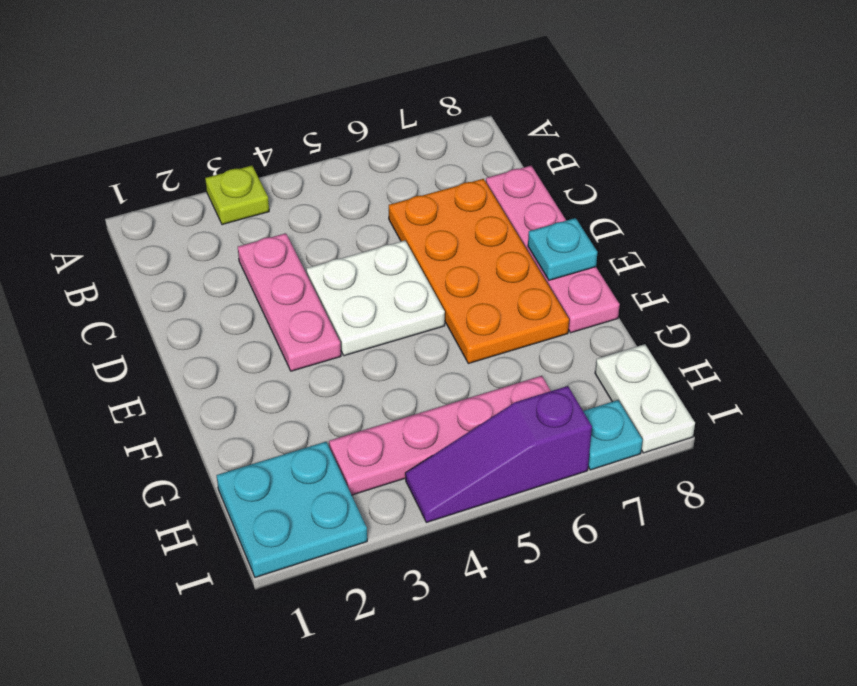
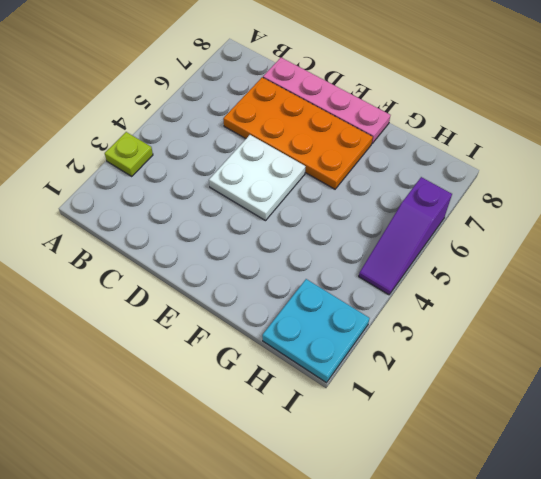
none -> pink 1x3 plate [238,233,341,371]
none -> pink 1x4 plate [329,376,551,495]

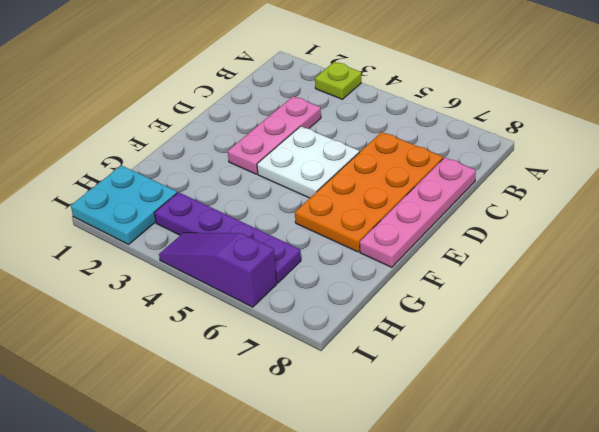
purple 1x4 plate [154,192,301,283] -> pink 1x4 plate [329,376,551,495]
none -> white 1x2 plate [595,344,695,453]
none -> cyan 1x1 plate [583,400,642,470]

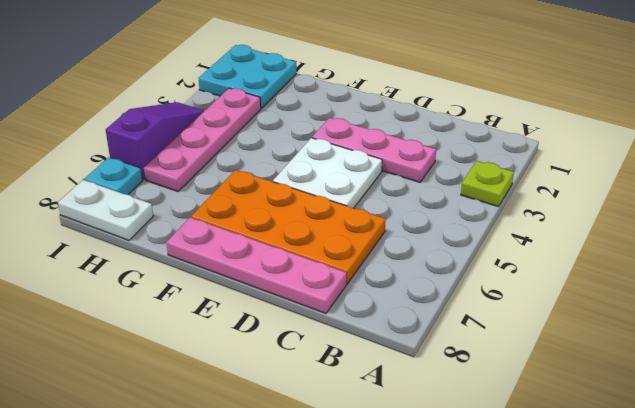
none -> cyan 1x1 plate [528,218,597,280]

